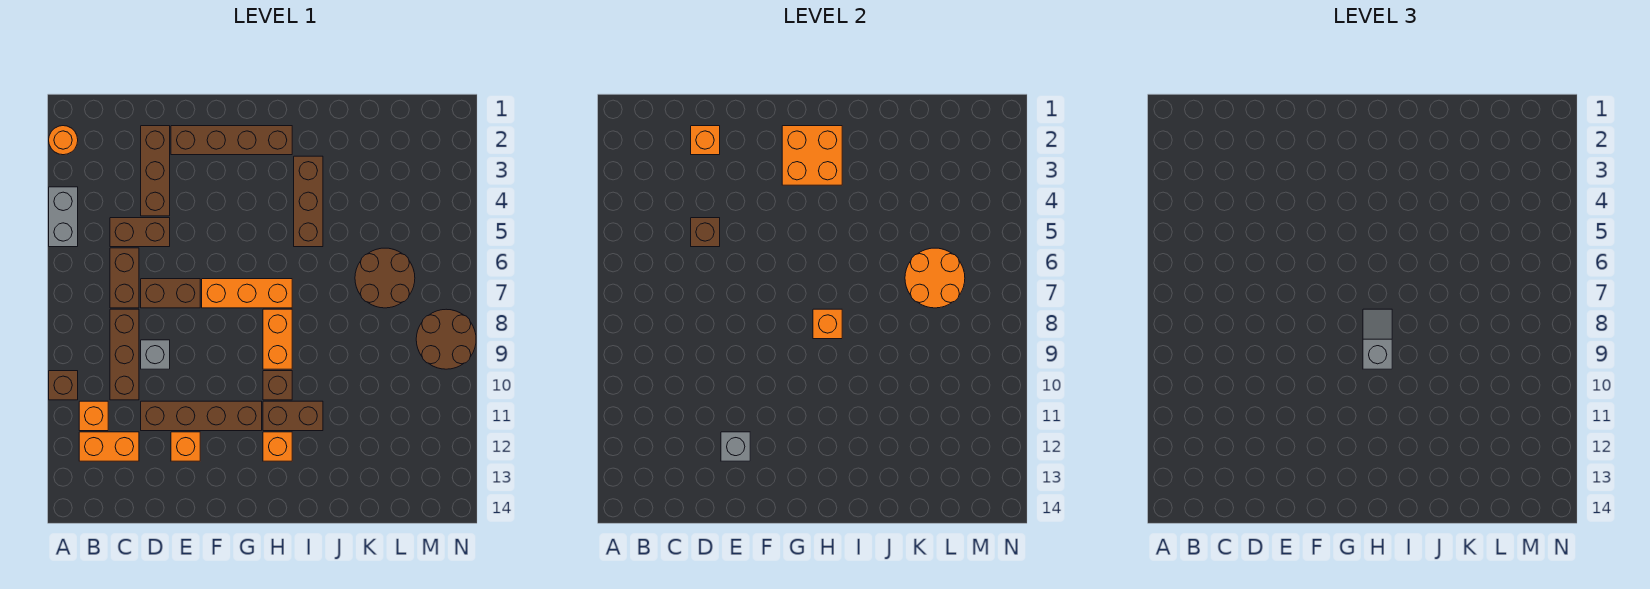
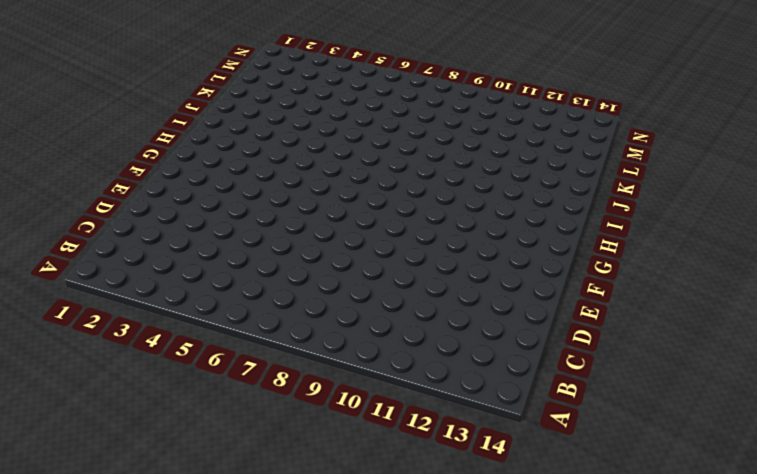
none -> orange 1x1 round brick [49,126,78,155]
none -> grey 1x2 brick [49,187,78,247]
none -> brown 1x1 brick [49,371,78,400]

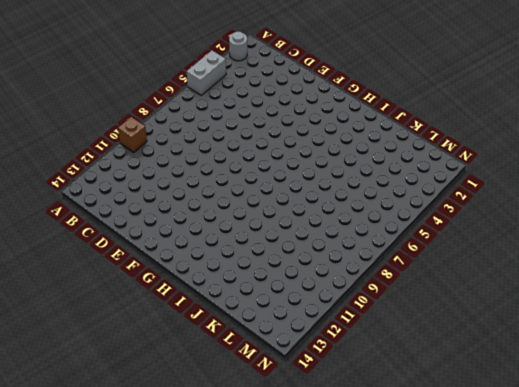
grey 1x1 round brick [229,32,247,61] -> orange 1x1 round brick [49,126,78,155]
none -> orange 1x1 brick [79,401,108,431]
none -> orange 1x2 brick [79,432,139,461]
none -> brown 1x2 brick [110,218,170,247]

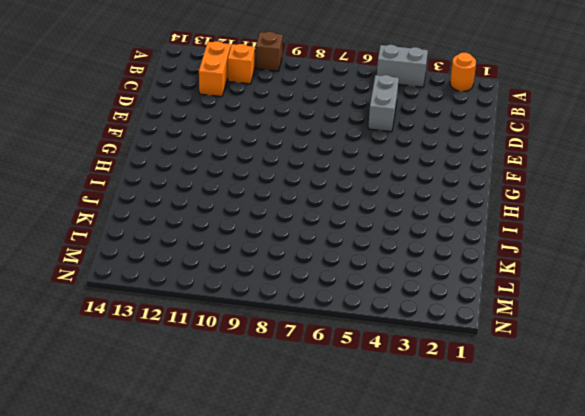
grey 1x2 brick [368,75,399,132] -> brown 1x2 brick [110,218,170,247]
none -> brown 1x2 brick [110,248,139,308]
none -> brown 1x3 brick [110,309,139,400]
none -> brown 1x3 brick [141,126,170,216]

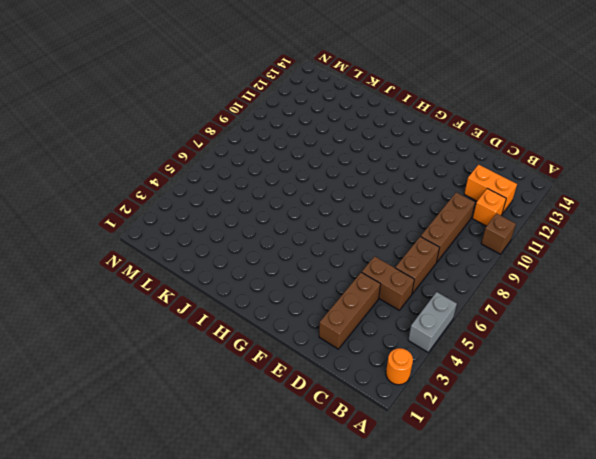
none -> brown 1x2 brick [141,279,200,308]
none -> grey 1x1 brick [141,340,170,369]
none -> brown 1x4 brick [141,401,262,431]

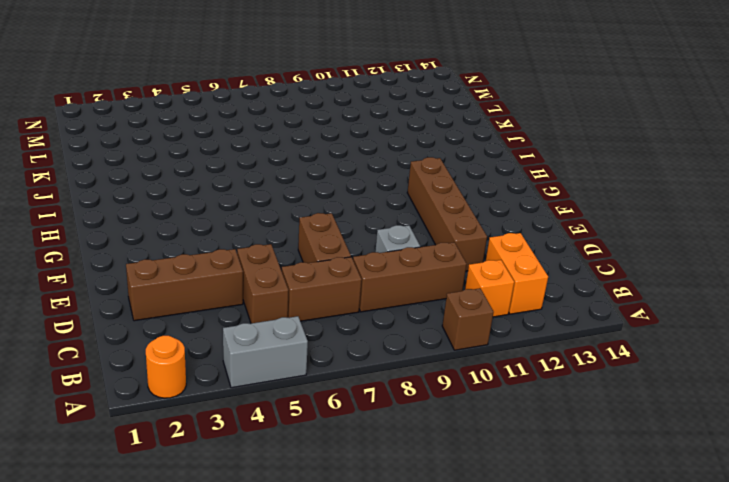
none -> brown 1x4 brick [171,126,292,155]
none -> orange 1x1 brick [171,432,200,461]
none -> orange 1x3 brick [202,279,292,308]

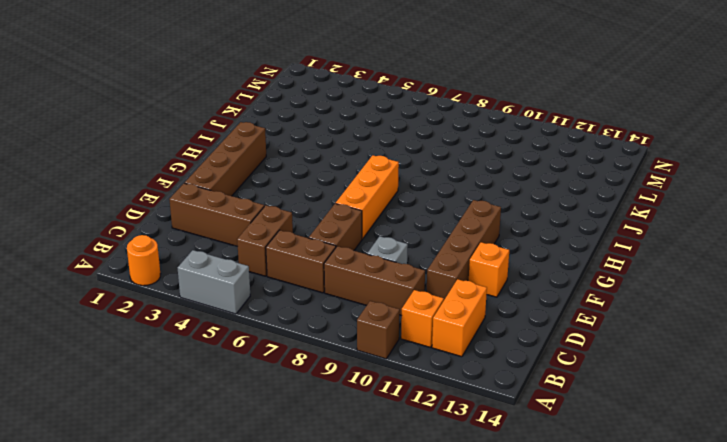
none -> orange 1x2 brick [263,309,292,369]
none -> brown 1x1 brick [263,371,292,400]
none -> brown 1x2 brick [263,401,323,431]

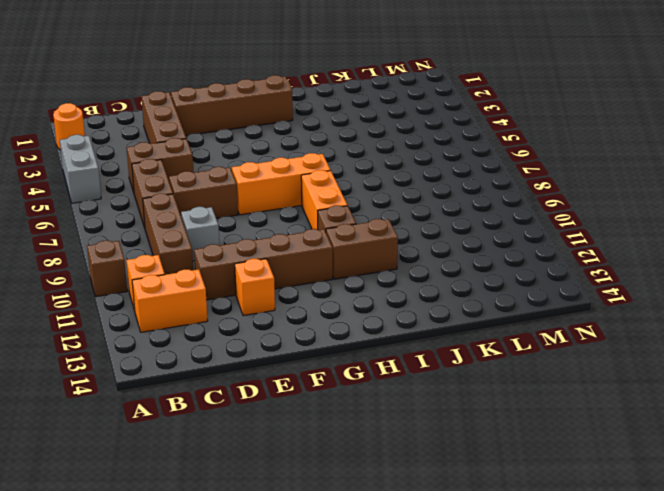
none -> orange 1x1 brick [263,432,292,461]
none -> brown 1x3 brick [294,156,323,247]
none -> brown 2x2 round brick [355,248,415,308]

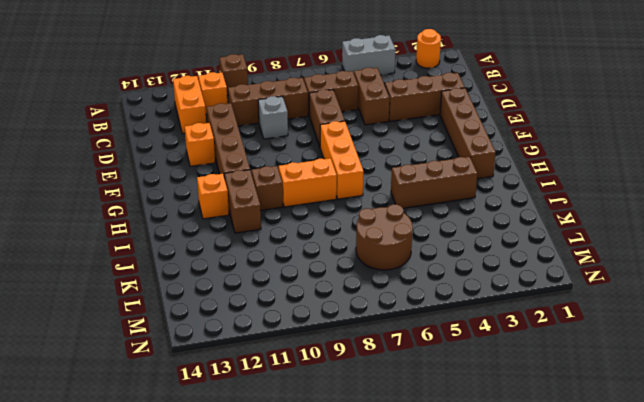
none -> brown 2x2 round brick [416,309,476,369]
none -> orange 1x1 brick [691,126,720,155]
none -> brown 1x1 brick [691,218,720,247]

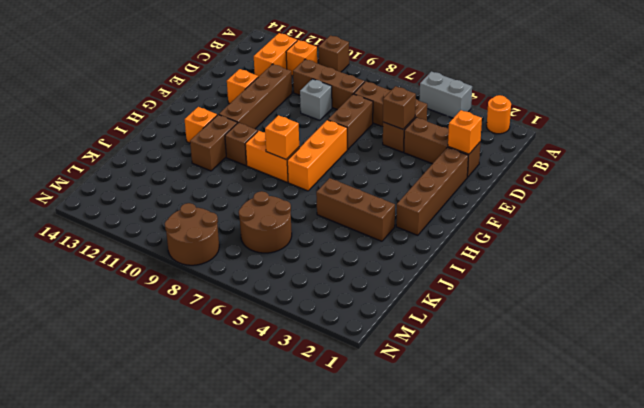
none -> grey 1x1 brick [721,432,750,461]
none -> orange 2x2 brick [782,126,842,185]
none -> orange 2x2 round brick [905,248,965,308]

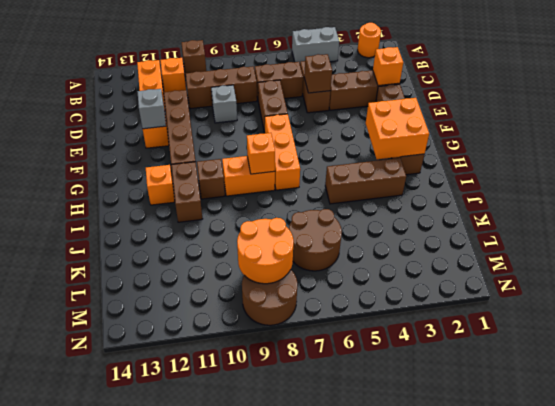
orange 2x2 round brick [237,218,294,284] -> orange 2x2 round brick moved to [905,248,965,308]
none -> grey 1x2 slope [1363,309,1392,369]

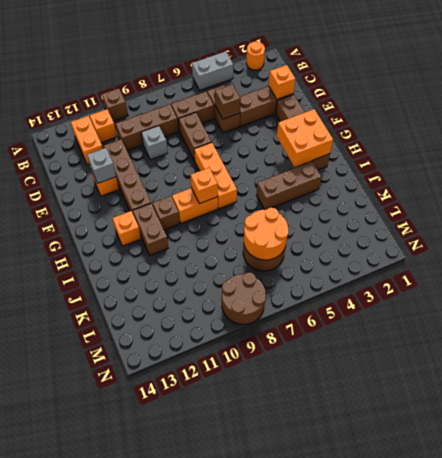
none -> grey 1x2 slope [1363,309,1392,369]

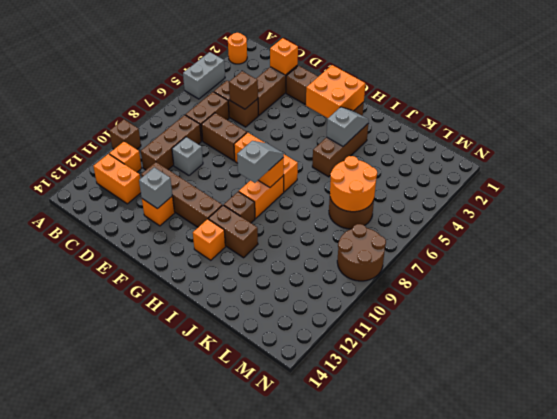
grey 1x2 slope [327,107,369,146] -> none

